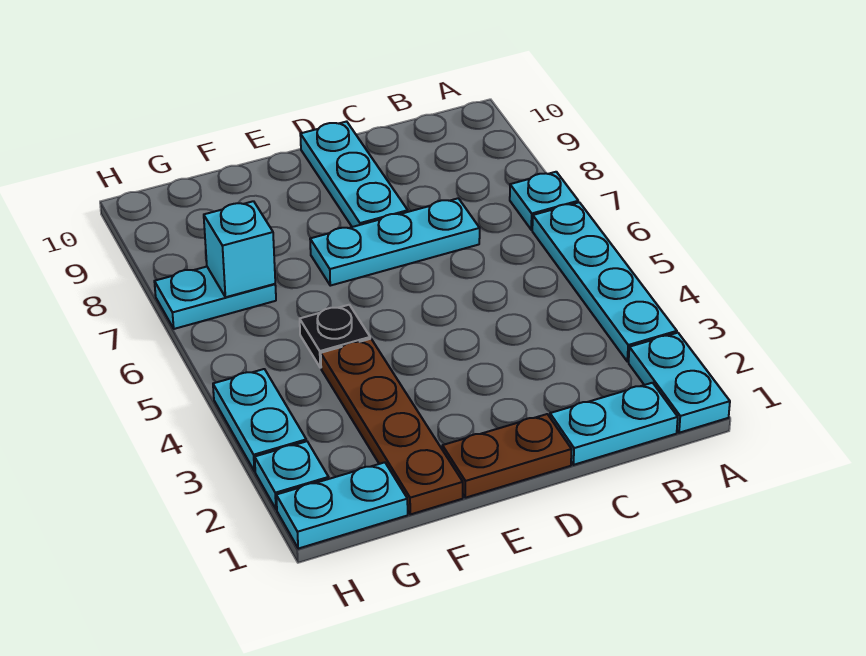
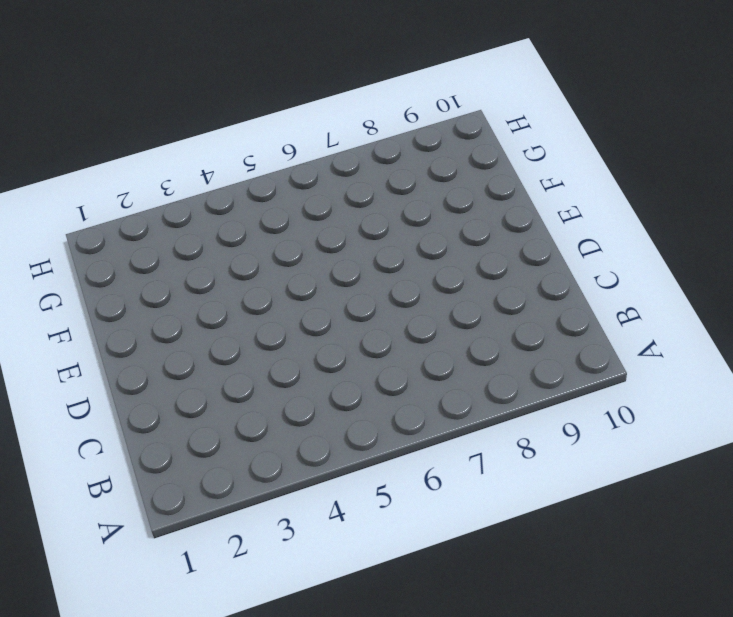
none -> cyan 1x2 plate [629,333,730,433]
none -> cyan 1x4 plate [532,202,677,362]
none -> cyan 1x1 plate [510,172,578,230]

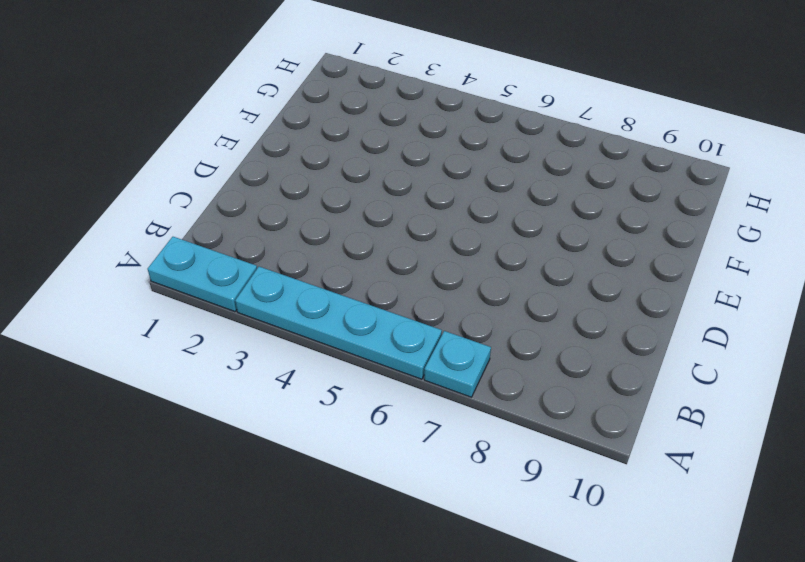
none -> cyan 1x2 plate [550,383,678,465]
none -> cyan 1x3 plate [310,198,480,286]
none -> brown 1x2 plate [442,414,572,498]

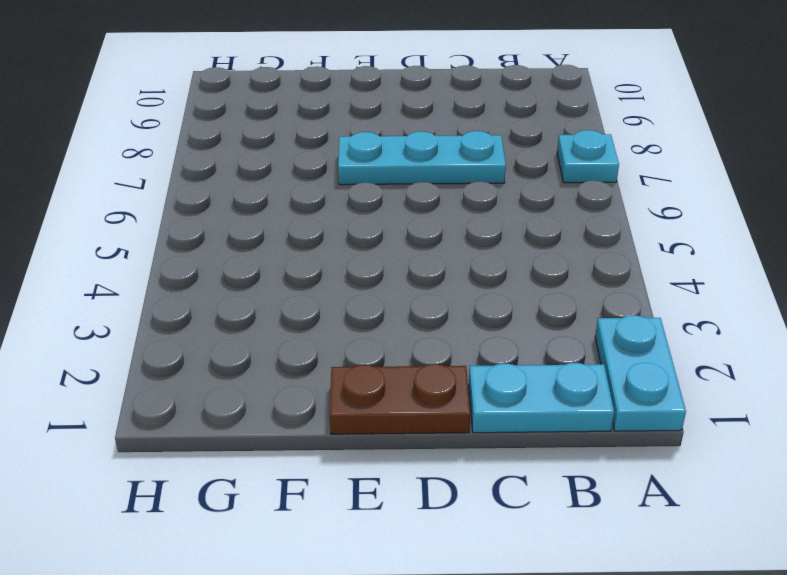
none -> cyan 1x4 plate [532,202,677,362]
none -> cyan 1x3 plate [300,121,408,227]
none -> brown 1x4 plate [321,339,463,514]

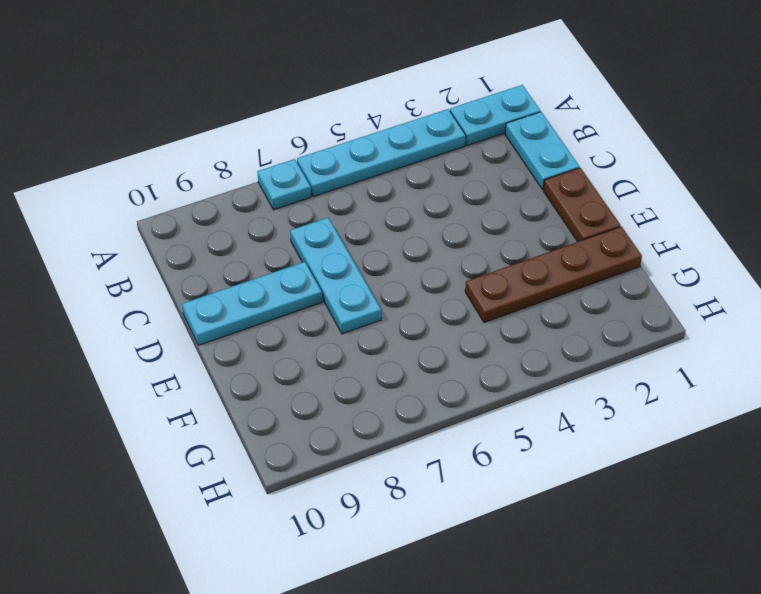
none -> black 1x1 plate [300,305,370,368]
none -> cyan 1x2 plate [276,462,408,549]
none -> cyan 1x2 plate [154,267,276,329]

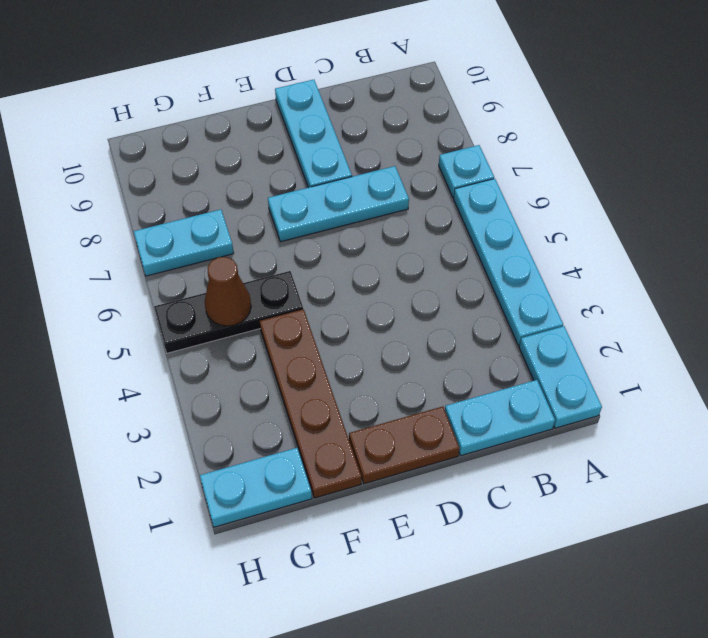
black 1x3 plate [154,271,303,353] -> black 1x1 plate [300,305,370,368]
brown 1x1 cone [205,257,251,326] -> none
none -> cyan 1x1 plate [255,441,329,509]
none -> cyan 1x2 plate [213,369,306,471]
none -> cyan 1x1 brick [204,201,275,297]

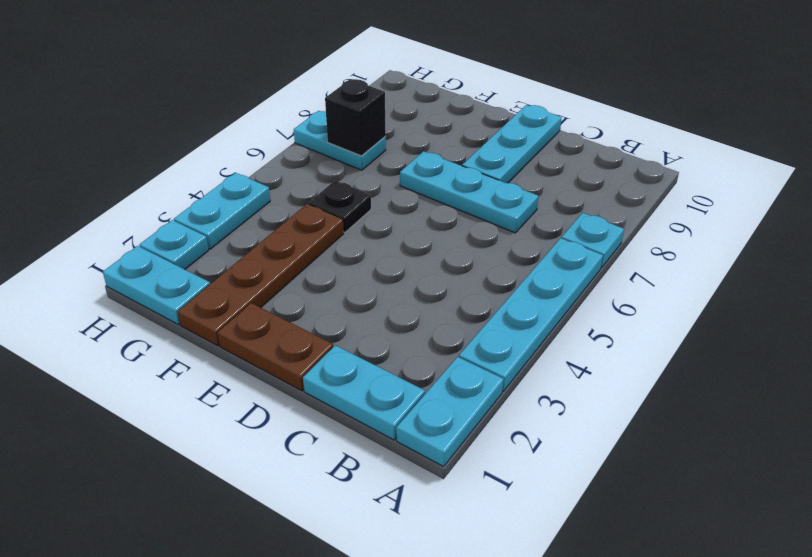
black 1x1 brick [325,79,386,156] -> cyan 1x1 brick [204,201,275,297]

